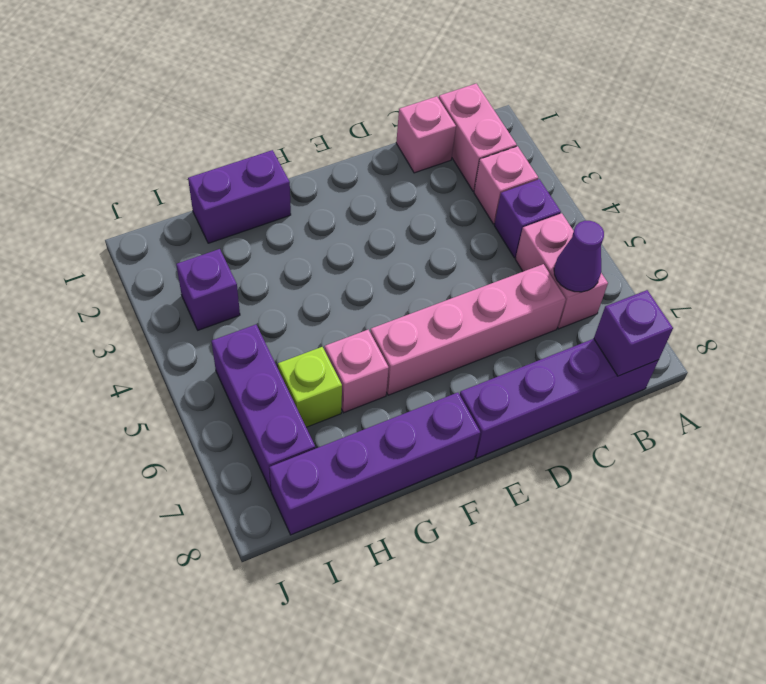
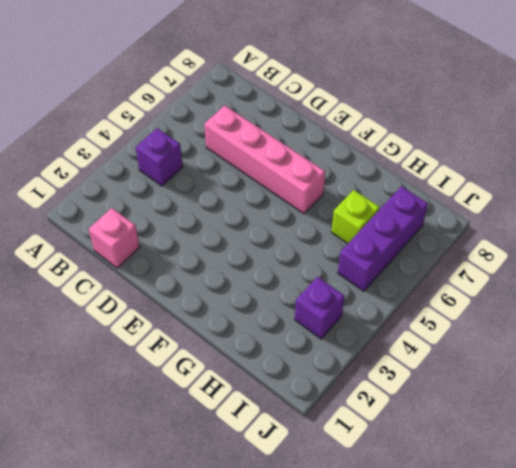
none -> pink 1x2 brick [439,84,517,191]
none -> pink 1x1 brick [474,146,538,224]
none -> pink 1x2 brick [515,213,608,329]

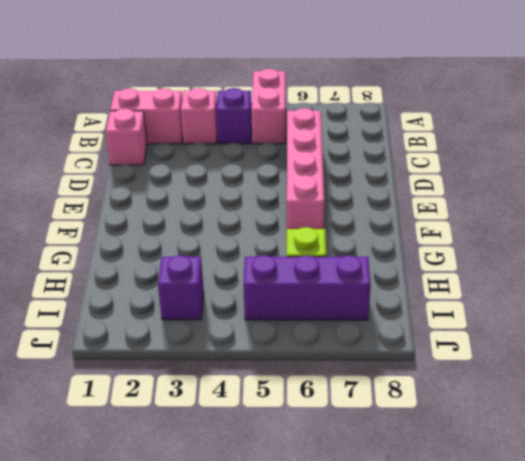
pink 1x2 brick [252,69,286,144] -> pink 1x2 brick turned to [515,213,608,329]
none -> purple 1x4 brick [460,339,658,458]
none -> purple 1x4 brick [269,393,480,535]
none -> purple 1x2 brick [188,150,291,243]

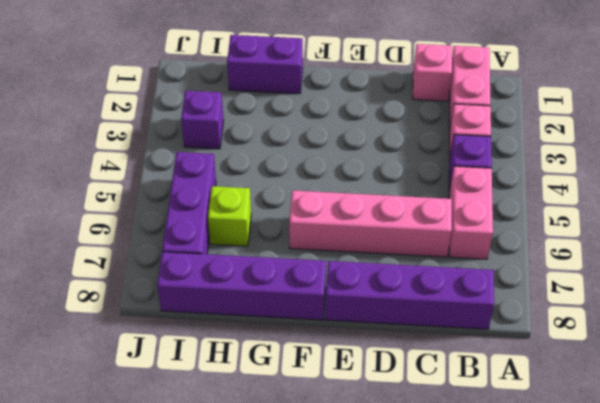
none -> pink 1x1 brick [325,330,389,413]
none -> purple 1x1 cone [554,221,604,292]
none -> purple 1x1 brick [594,290,673,376]

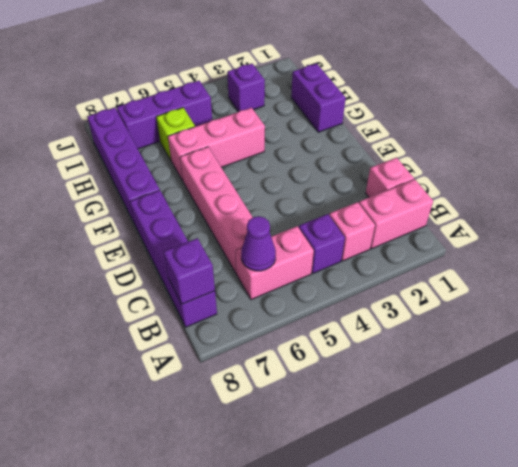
pink 1x3 brick [168,108,265,181] -> pink 1x1 brick [325,330,389,413]

